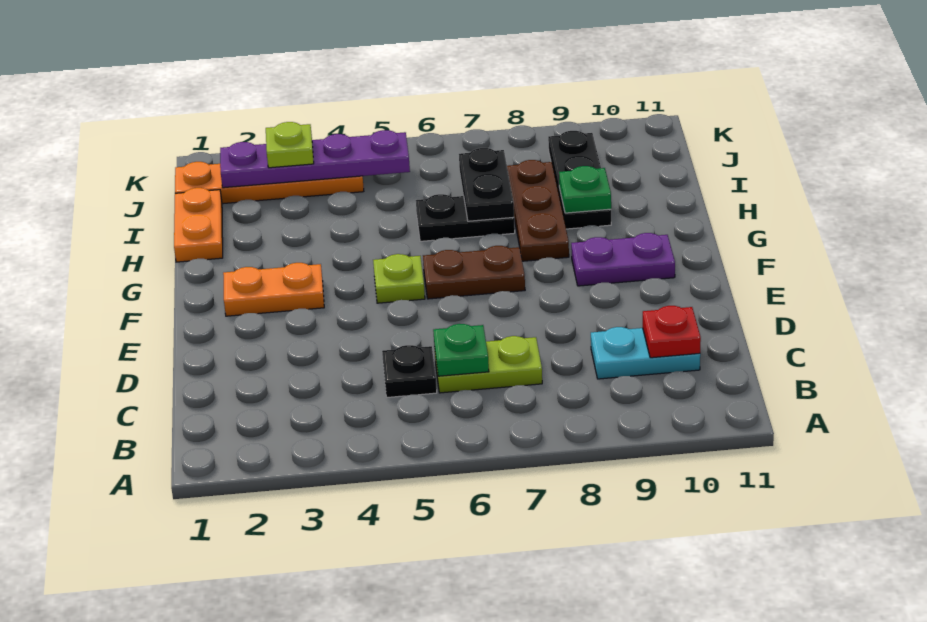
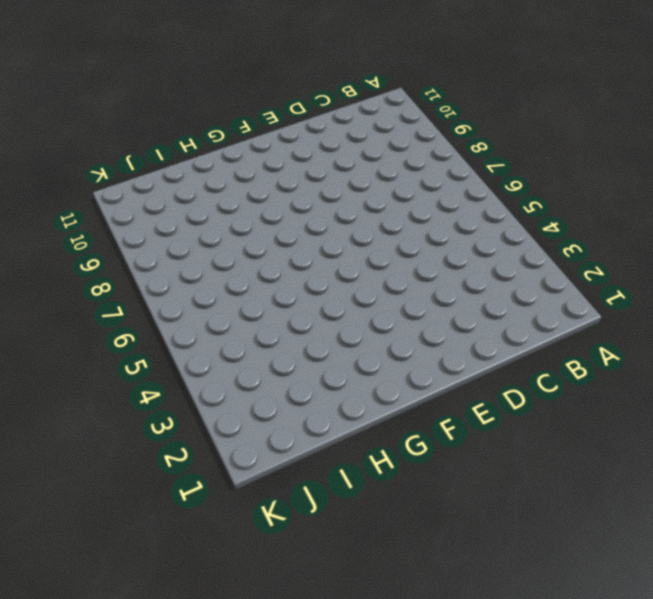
none -> black 1x1 plate [382,345,437,397]
none -> lime 1x2 plate [435,336,542,393]
none -> cyan 1x2 plate [591,327,700,379]

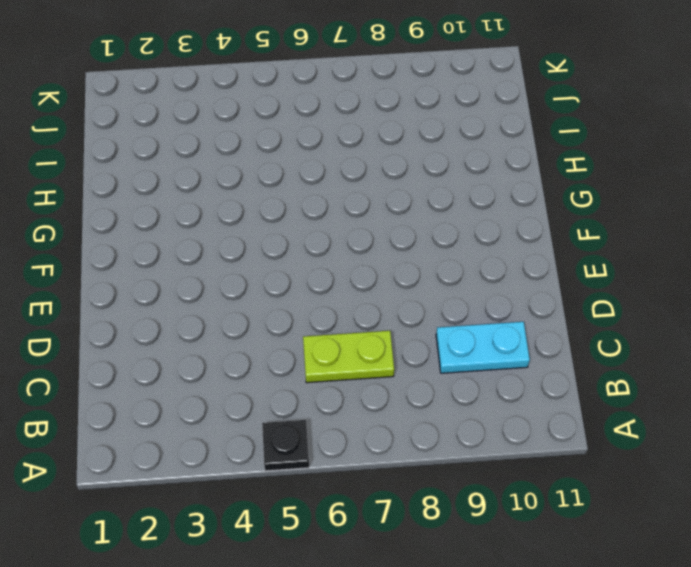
black 1x1 plate [262,420,309,471] -> black 1x1 plate moved to [382,345,437,397]
none -> orange 1x2 plate [223,263,324,316]
none -> lime 1x1 plate [373,254,425,303]
none -> brown 1x2 plate [423,246,525,299]

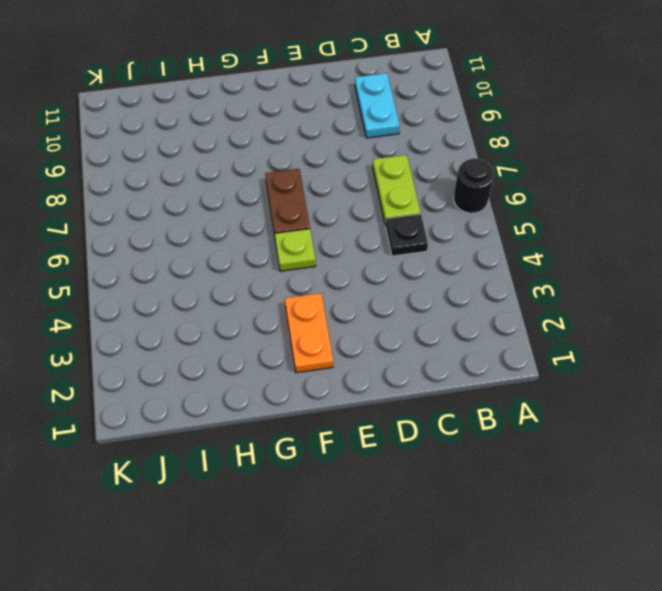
black 1x1 round brick [454,159,494,213] -> none
none -> purple 1x2 plate [571,233,675,286]
none -> brown 1x3 plate [507,160,569,261]
none -> orange 1x2 plate [174,188,223,262]

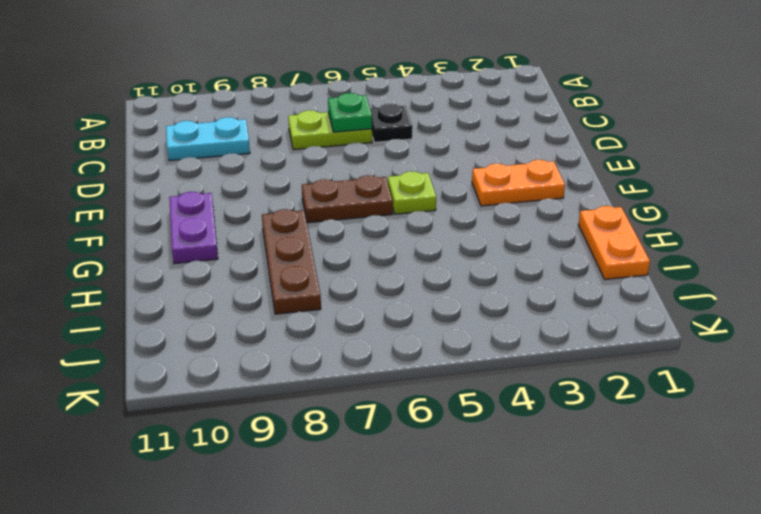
purple 1x2 plate [169,192,218,264] -> purple 1x2 plate turned to [571,233,675,286]
none -> black 1x2 plate [416,194,515,241]
none -> black 1x3 plate [548,131,611,229]
none -> orange 1x4 plate [175,162,364,204]

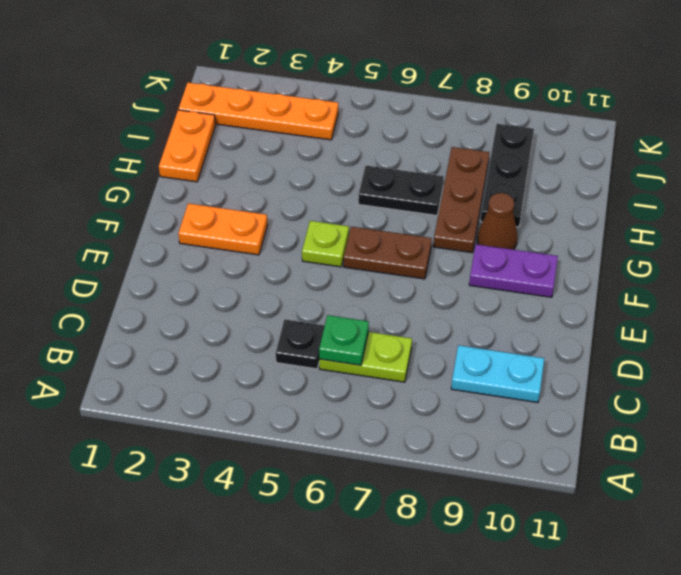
brown 1x1 cone [477,193,517,250] -> none
none -> red 1x1 plate [643,306,701,358]
none -> black 1x2 plate [459,148,514,221]
none -> green 1x1 plate [559,166,611,213]

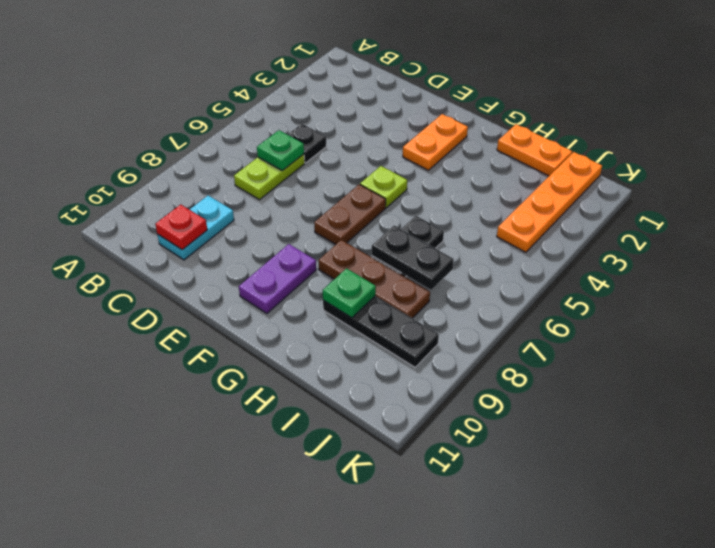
none -> purple 1x4 plate [220,130,410,188]
none -> lime 1x1 plate [266,122,314,168]

